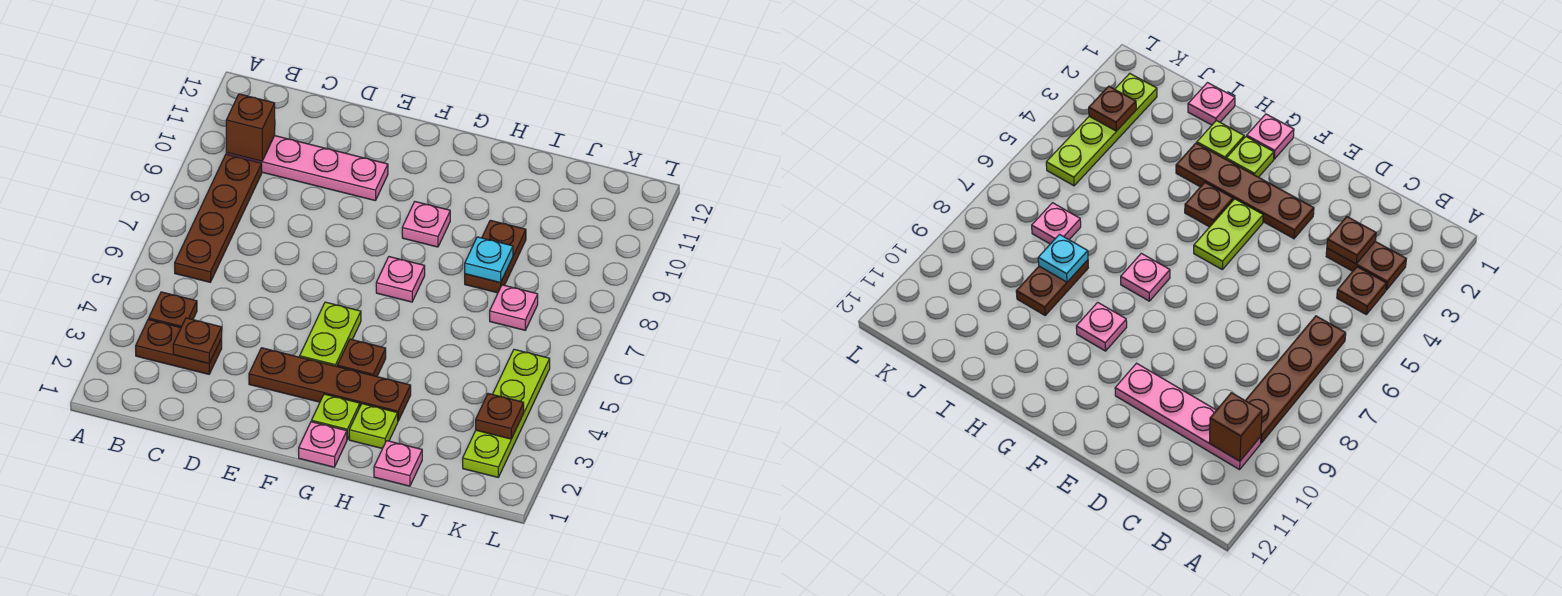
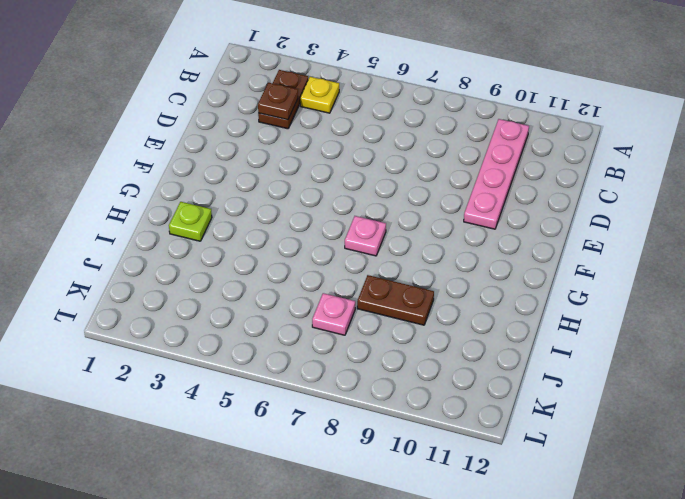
yellow 1x1 plate [300,77,339,113] -> brown 1x1 plate [149,292,197,327]
none -> brown 1x4 plate [175,154,262,282]
none -> brown 1x4 plate [249,348,411,421]
none -> lime 1x2 plate [300,302,361,366]

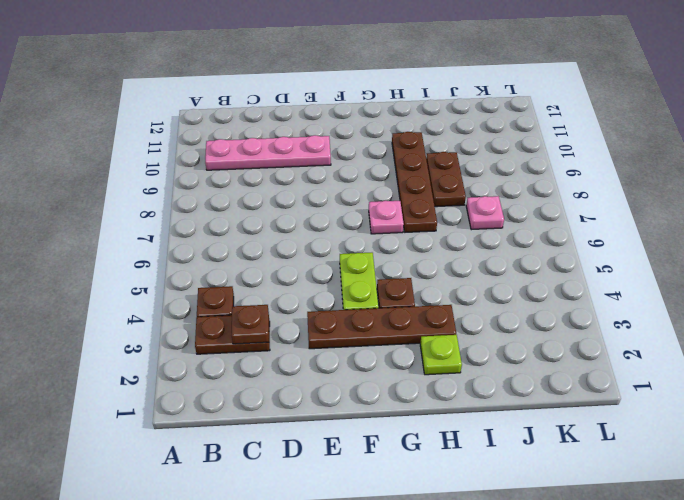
brown 1x4 plate [392,132,437,232] -> brown 1x4 plate moved to [175,154,262,282]
none -> pink 1x1 plate [299,422,347,467]
none -> lime 1x1 plate [312,394,360,439]
none -> pink 1x1 plate [402,202,450,247]

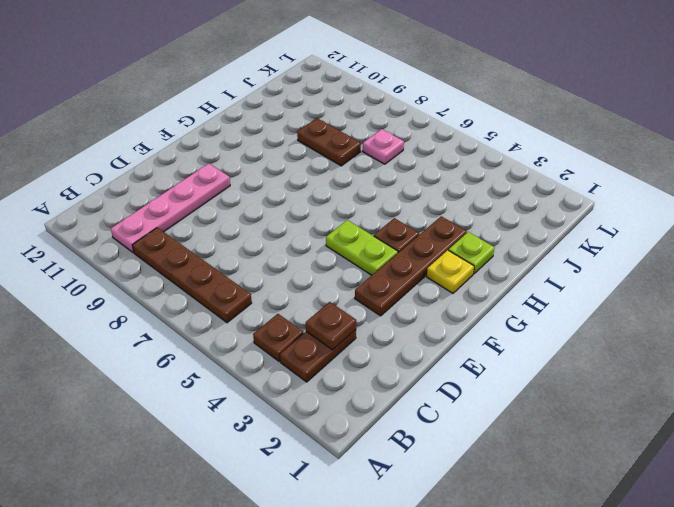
yellow 1x1 plate [427,250,474,293] -> lime 1x1 plate [312,394,360,439]
none -> pink 1x1 plate [299,422,347,467]
none -> pink 1x1 plate [376,257,425,302]
none -> pink 1x1 plate [402,202,450,247]

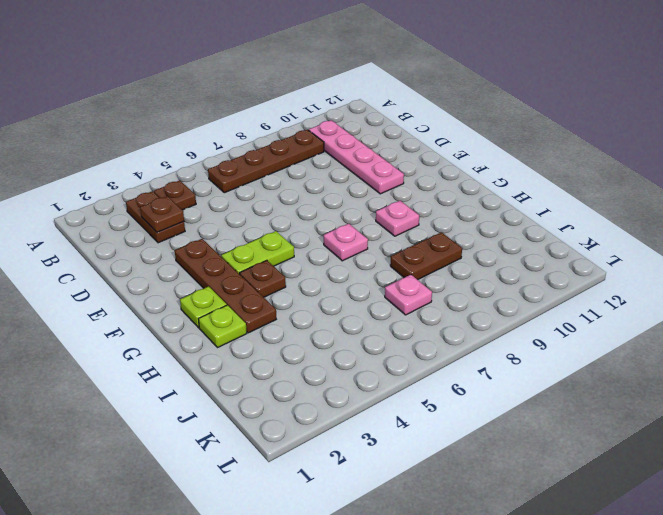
none -> pink 1x1 plate [299,422,347,467]
none -> pink 1x1 plate [374,441,422,486]
none -> lime 1x4 plate [463,349,550,477]

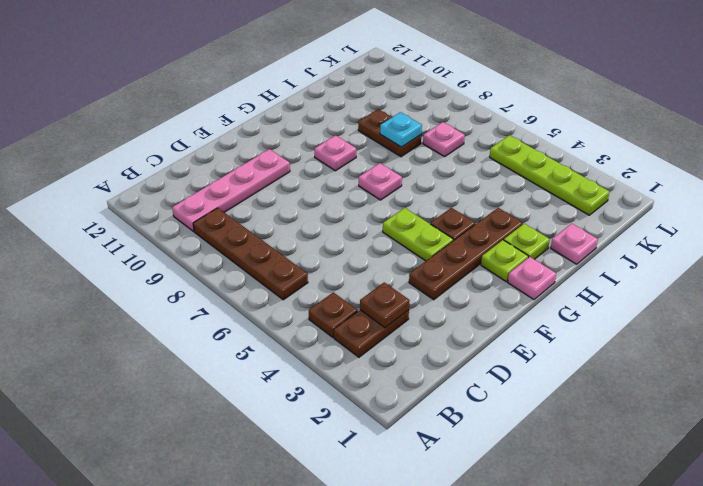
none -> brown 1x1 brick [226,94,275,161]
none -> brown 1x1 plate [476,394,524,439]

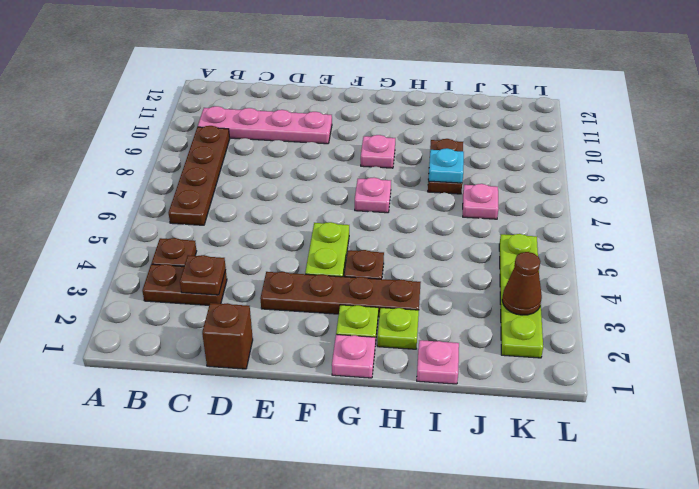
brown 1x1 brick [202,303,253,369] -> brown 1x1 brick moved to [226,94,275,161]
brown 1x1 cone [502,252,542,315] -> brown 1x1 plate [476,394,524,439]

